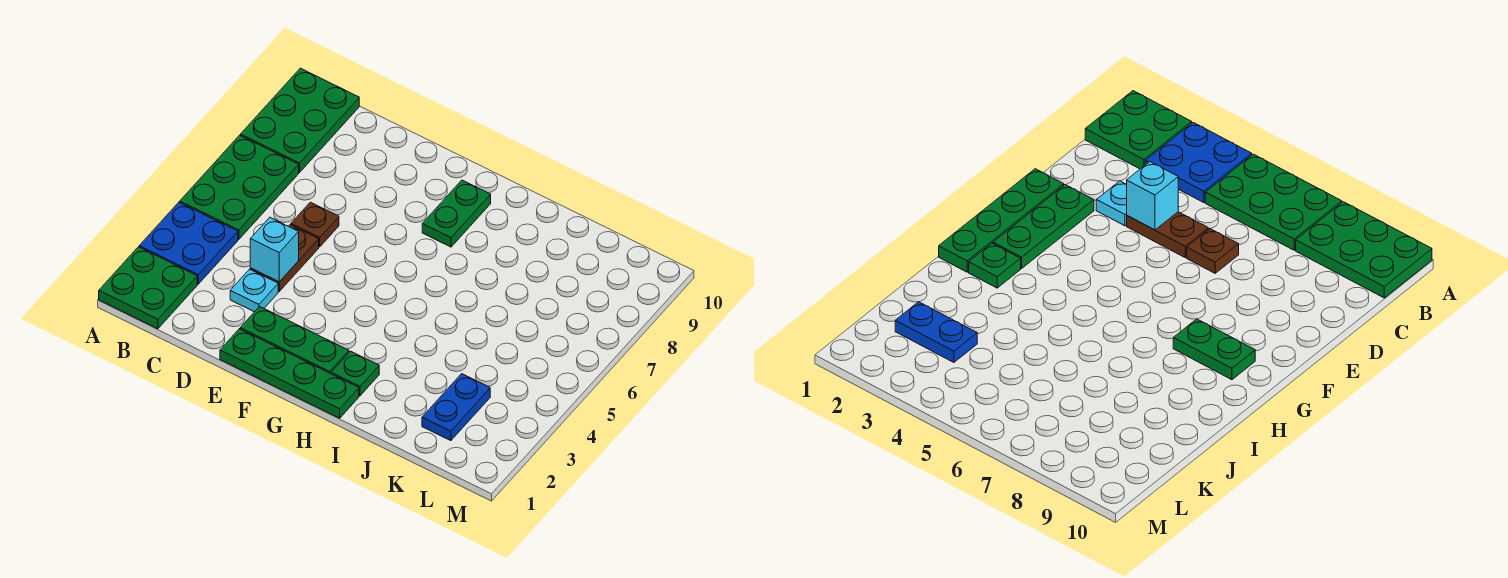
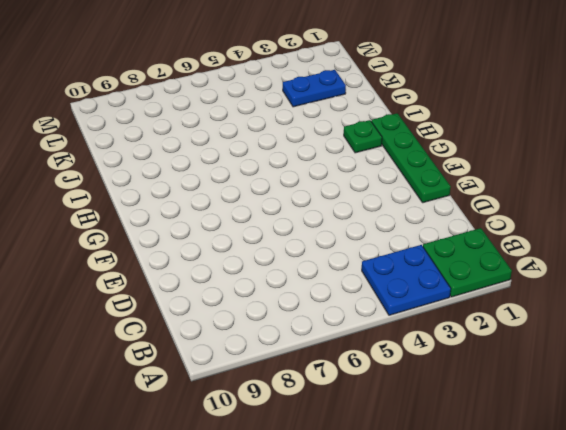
none -> green 2x3 plate [180,135,299,239]
none -> green 2x3 plate [241,68,359,172]
none -> cyan 1x1 plate [230,269,278,312]

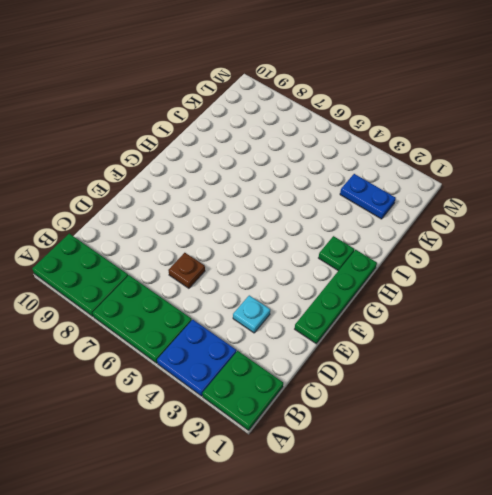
none -> brown 1x2 plate [250,225,319,291]
none -> green 1x3 plate [240,307,349,374]
none -> green 1x2 plate [422,180,491,247]

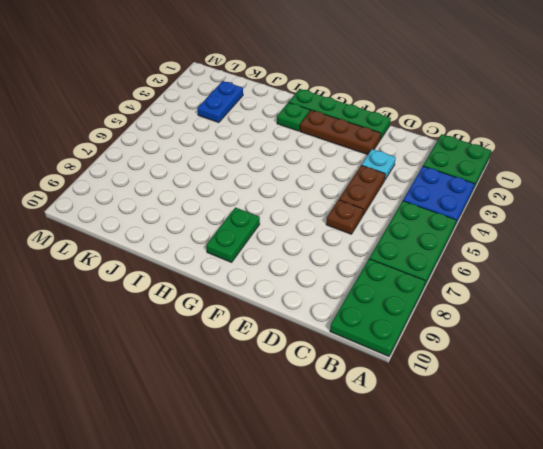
brown 1x3 plate [300,110,381,155] -> green 1x3 plate [240,307,349,374]
none -> cyan 1x1 brick [250,218,299,282]

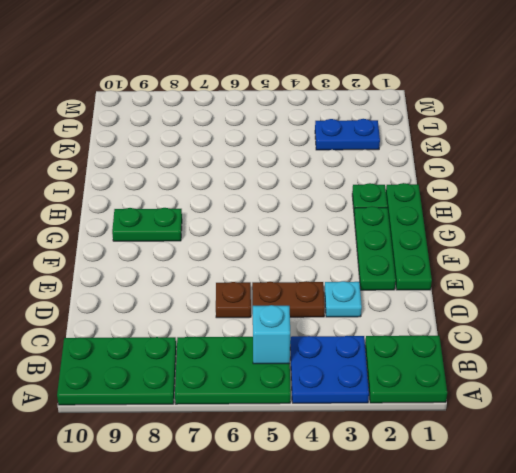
cyan 1x1 brick [253,305,290,364] -> cyan 1x1 brick moved to [250,218,299,282]

